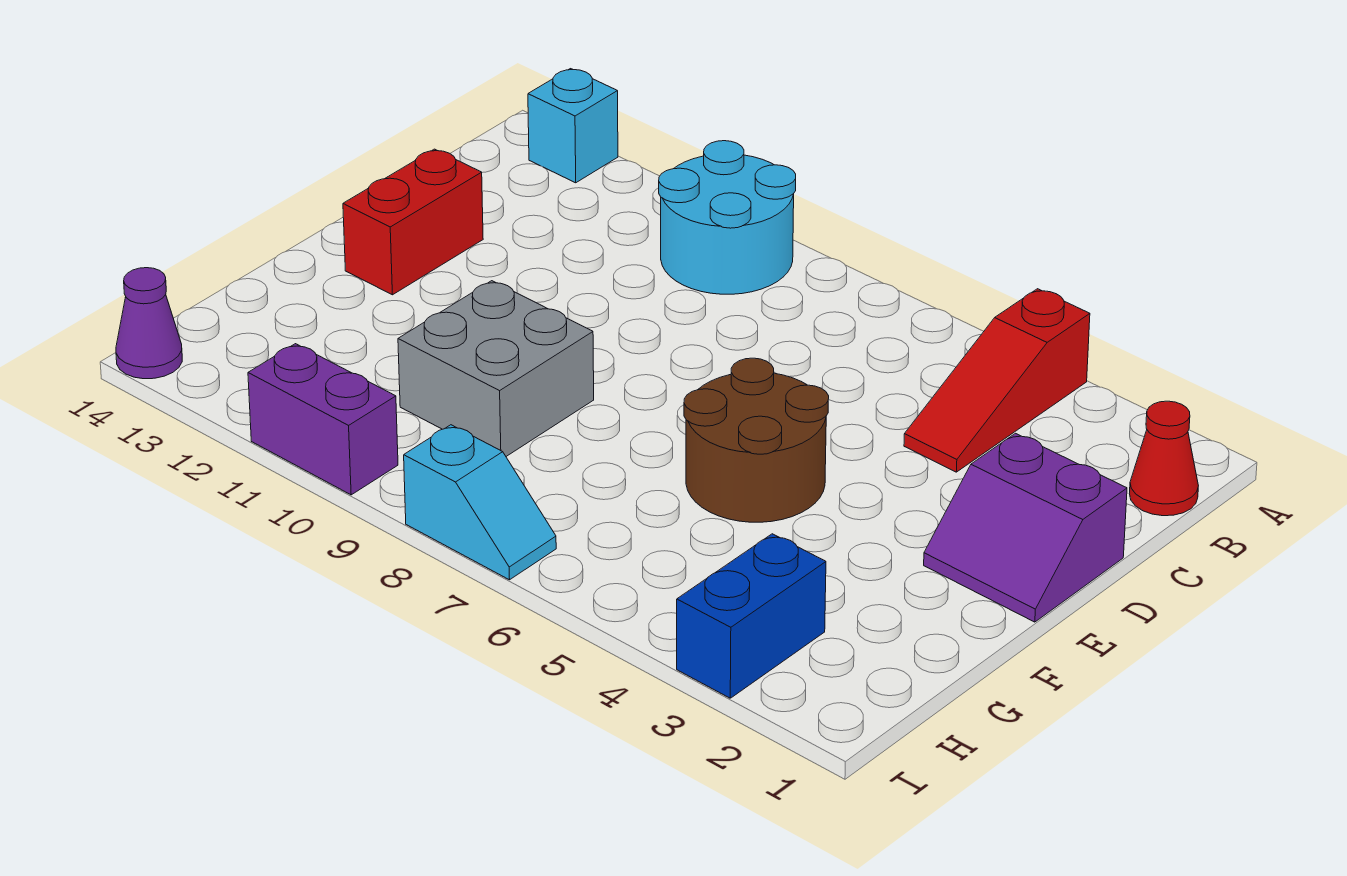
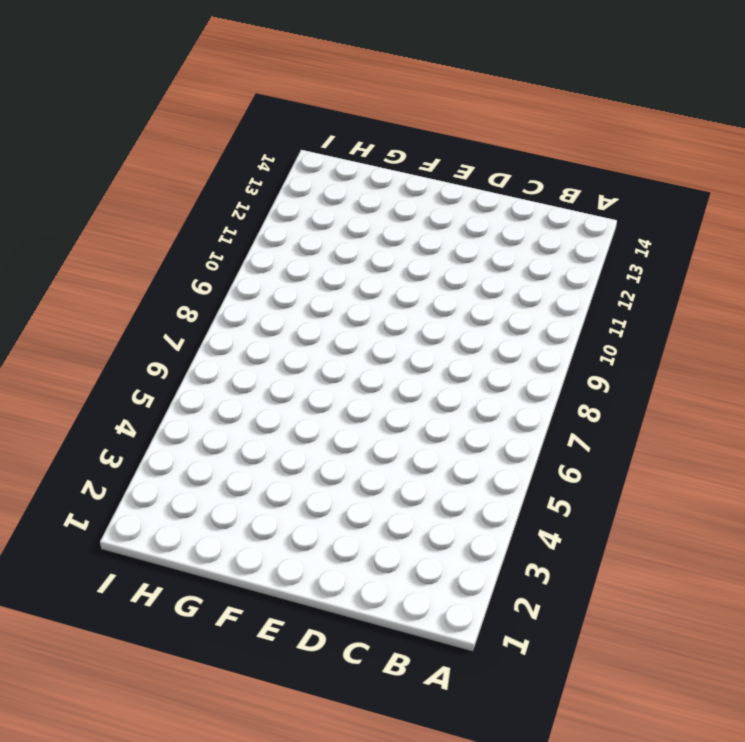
none -> red 1x3 slope [904,289,1090,472]
none -> cyan 2x2 round brick [659,141,796,294]
none -> cyan 1x1 brick [528,69,618,183]

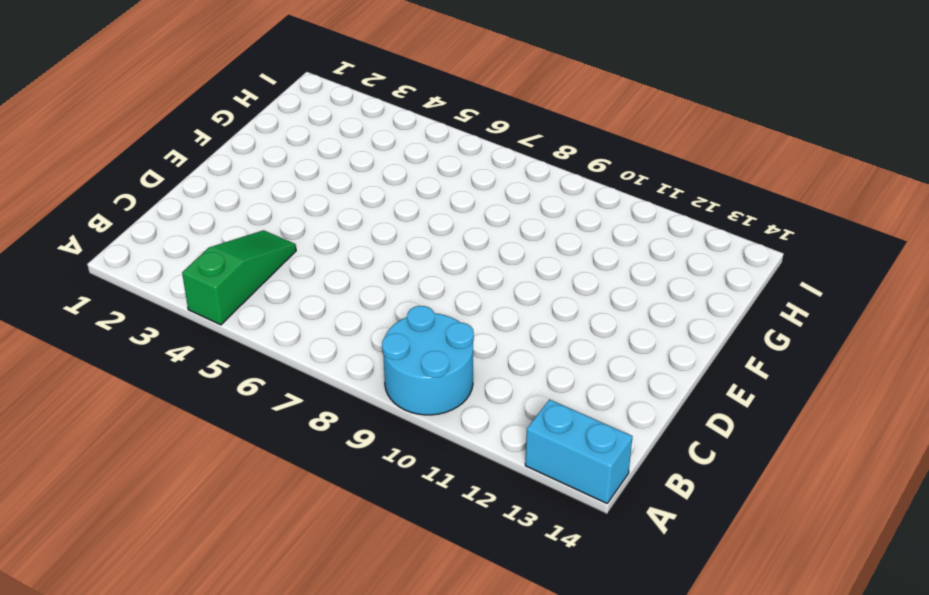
green 1x3 slope [182,230,296,325] -> red 1x3 slope [904,289,1090,472]
cyan 1x2 brick [525,399,632,503] -> cyan 1x1 brick [528,69,618,183]
none -> red 1x1 cone [1129,401,1198,516]
none -> purple 2x2 slope [924,433,1127,622]
none -> red 1x2 brick [343,149,483,295]

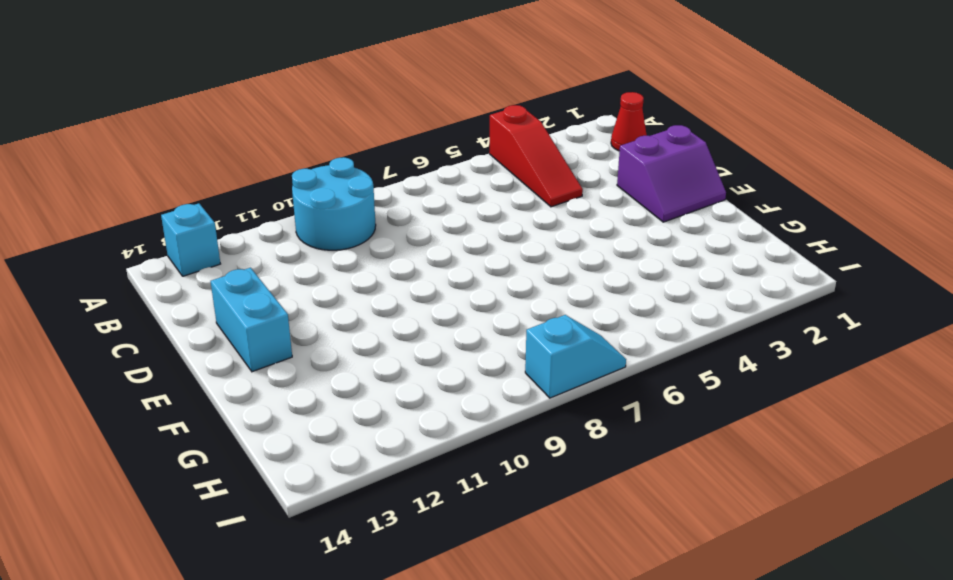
cyan 1x2 brick [211,268,292,372] -> red 1x2 brick [343,149,483,295]
none -> brown 2x2 round brick [684,358,829,522]
none -> grey 2x2 brick [398,281,594,456]
none -> blue 1x2 brick [677,534,826,698]

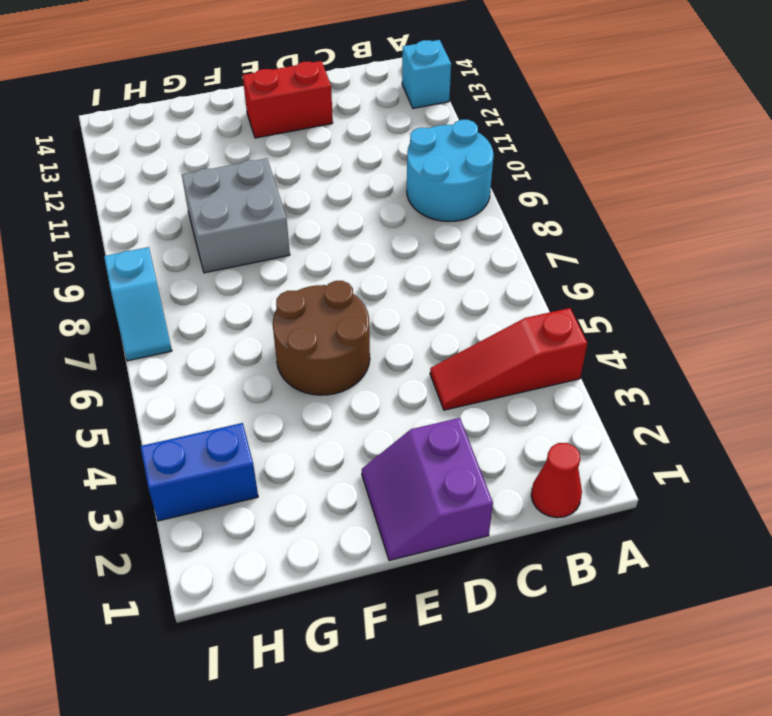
none -> purple 1x2 brick [248,344,398,495]
none -> purple 1x1 cone [116,268,182,379]

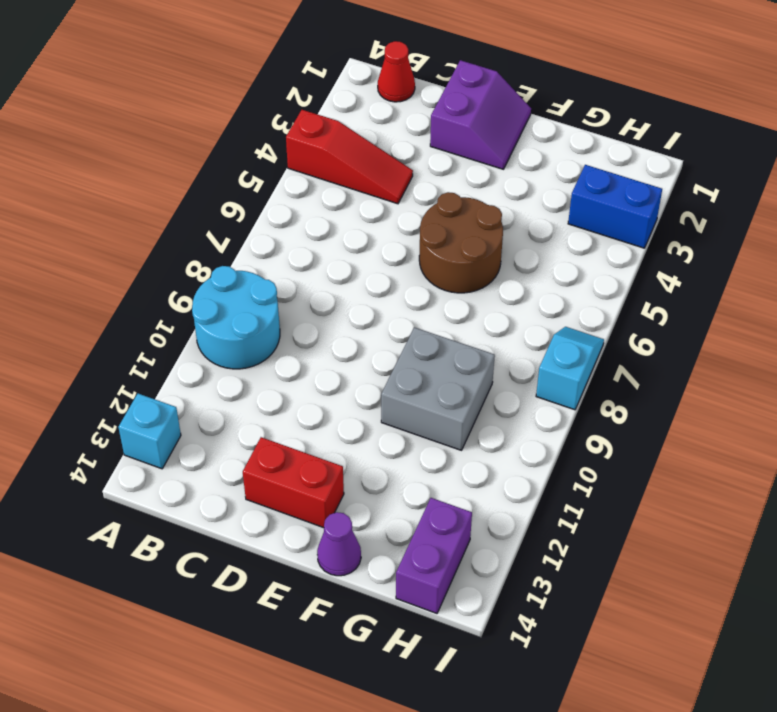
purple 1x1 cone [317,512,361,576] -> purple 1x1 cone moved to [116,268,182,379]
purple 1x2 brick [396,498,472,613] -> purple 1x2 brick moved to [248,344,398,495]

